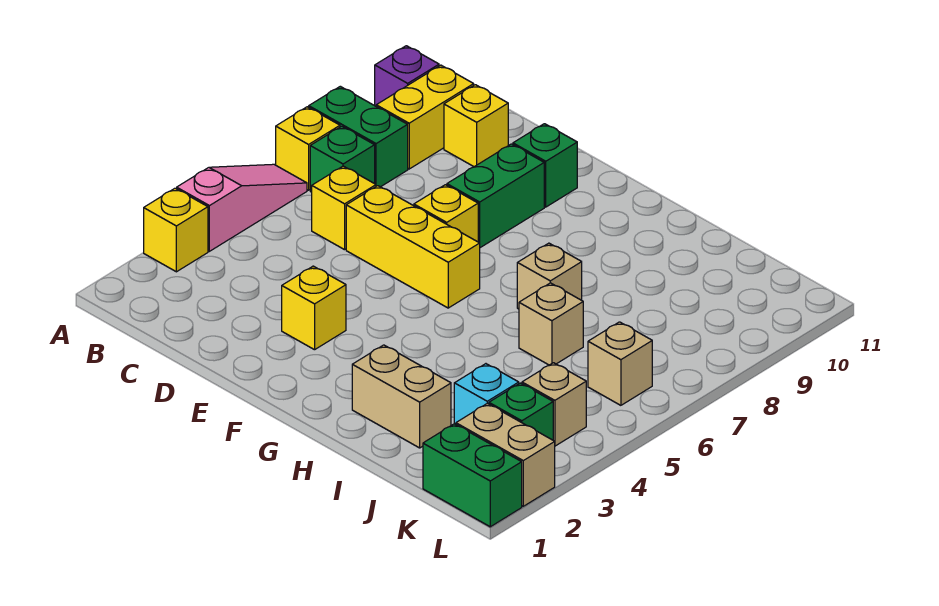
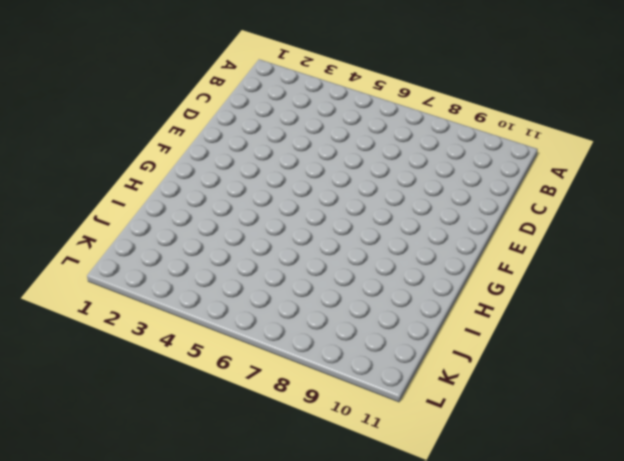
none -> yellow 1x1 brick [144,188,208,272]
none -> pink 1x3 slope [177,164,307,251]
none -> yellow 1x1 brick [276,107,340,190]

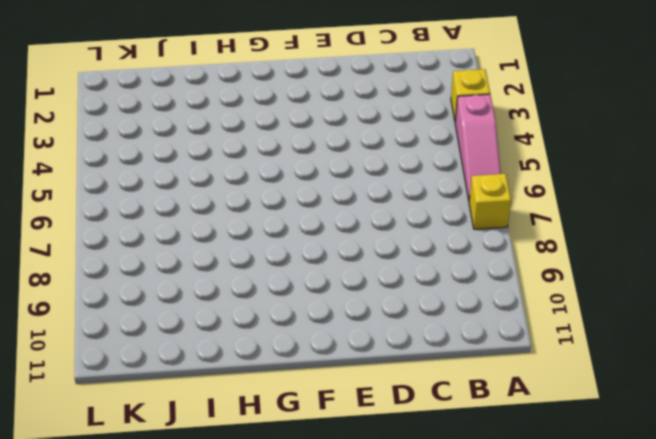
none -> green 1x2 brick [309,86,408,187]
none -> purple 1x1 brick [375,46,439,106]
none -> green 1x1 brick [310,126,375,192]

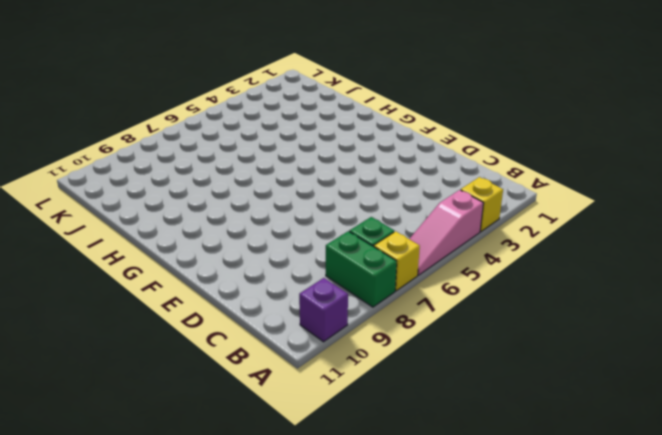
none -> yellow 1x2 brick [376,65,474,169]
none -> yellow 1x1 brick [312,166,376,250]
none -> yellow 1x1 brick [444,85,508,167]

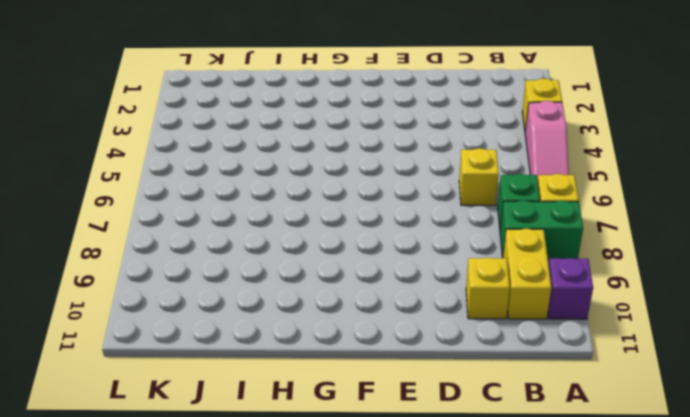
none -> yellow 1x3 brick [346,186,480,308]
none -> yellow 1x1 brick [282,266,346,350]
none -> yellow 1x1 brick [414,185,478,242]

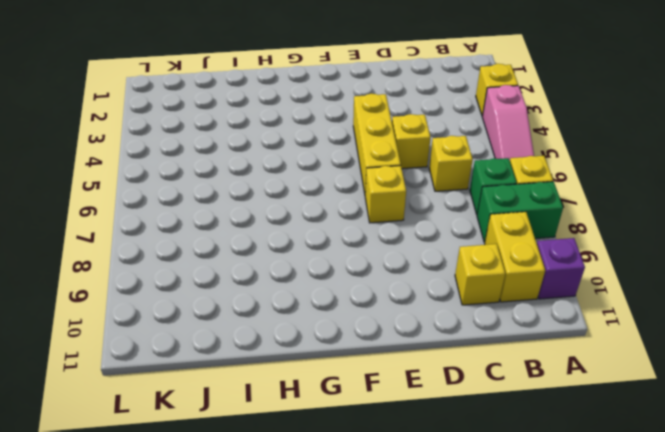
yellow 1x1 brick [392,114,431,169] -> yellow 1x1 brick moved to [282,266,346,350]
yellow 1x3 brick [353,94,401,193] -> yellow 1x3 brick turned to [346,186,480,308]
none -> green 1x2 brick [447,144,544,248]
none -> green 1x1 brick [513,124,577,207]
none -> tan 1x2 brick [352,345,451,448]

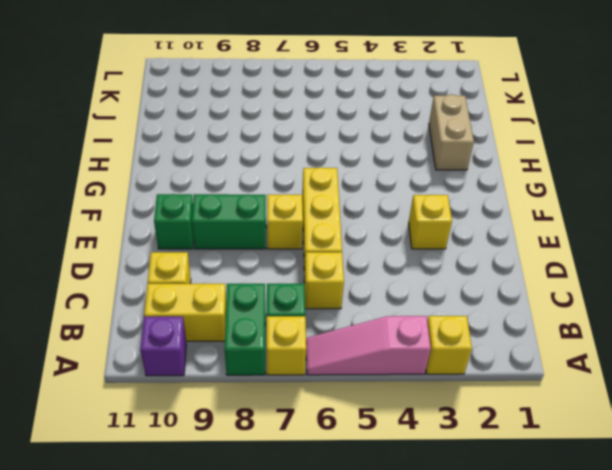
none -> tan 1x1 brick [517,243,582,309]
none -> tan 1x1 brick [519,283,583,365]
none -> cyan 1x1 brick [454,364,519,424]

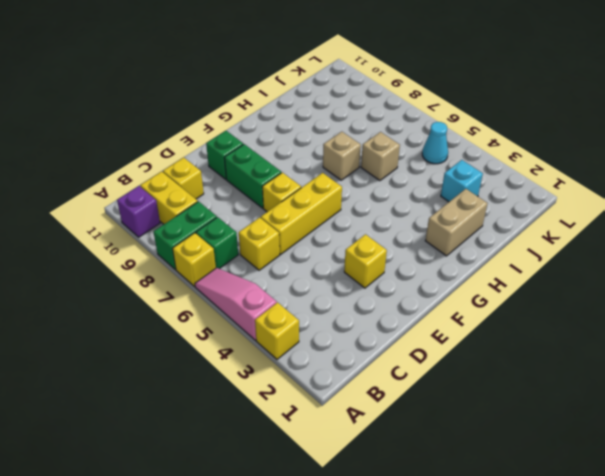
cyan 1x1 cone [422,122,448,164] -> none
none -> green 1x2 brick [423,424,522,527]
none -> tan 1x2 brick [456,403,555,506]
none -> green 1x1 brick [489,383,553,440]

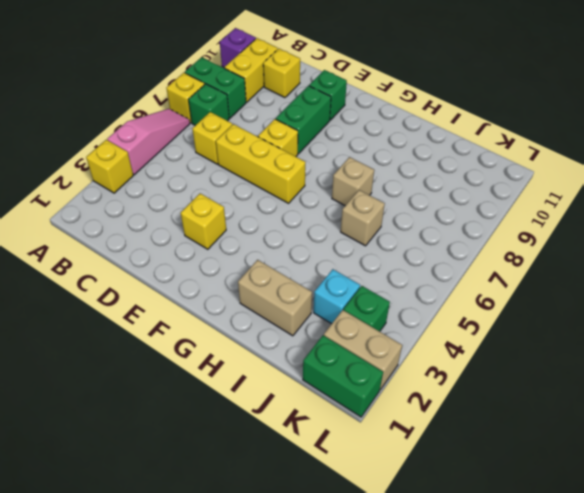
none -> tan 1x1 brick [522,363,586,446]
none -> tan 1x1 brick [588,322,652,405]

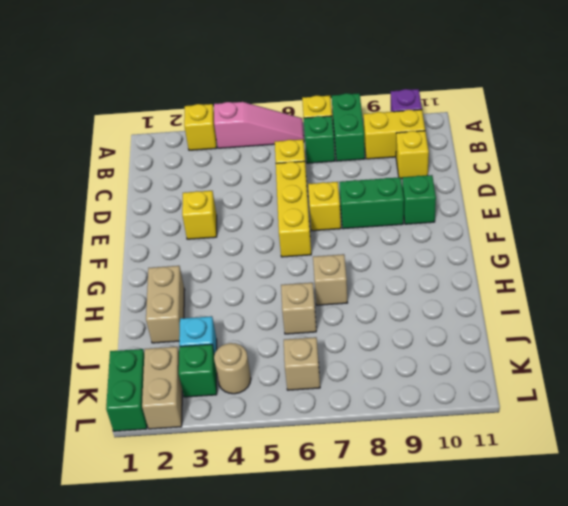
tan 1x1 round brick [214,343,251,394] -> tan 1x1 brick [522,363,586,446]

